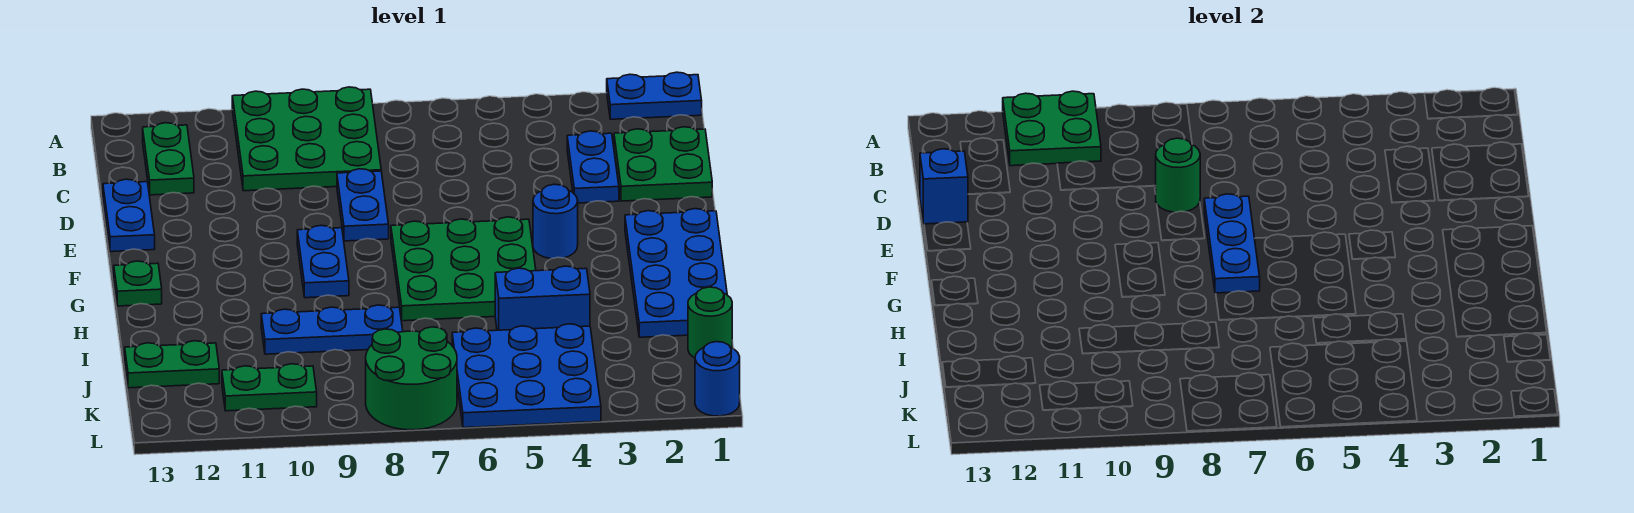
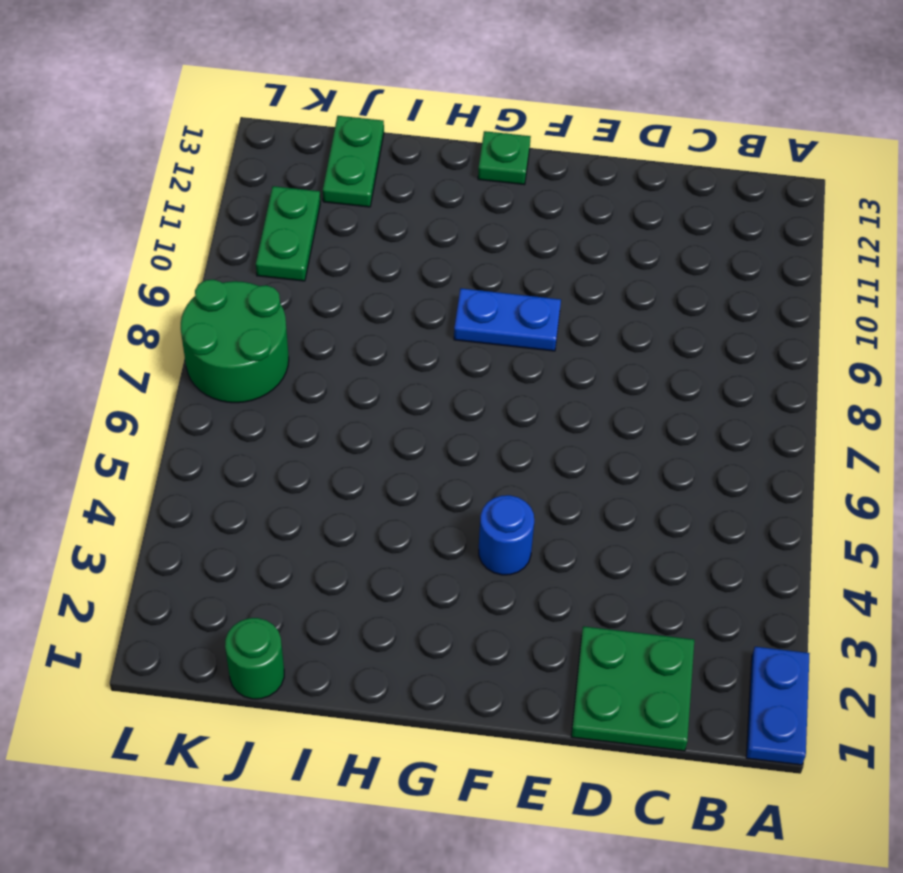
none -> green 3x3 plate [232,87,381,191]
none -> green 1x2 plate [143,123,194,195]
none -> blue 1x2 plate [567,131,619,203]

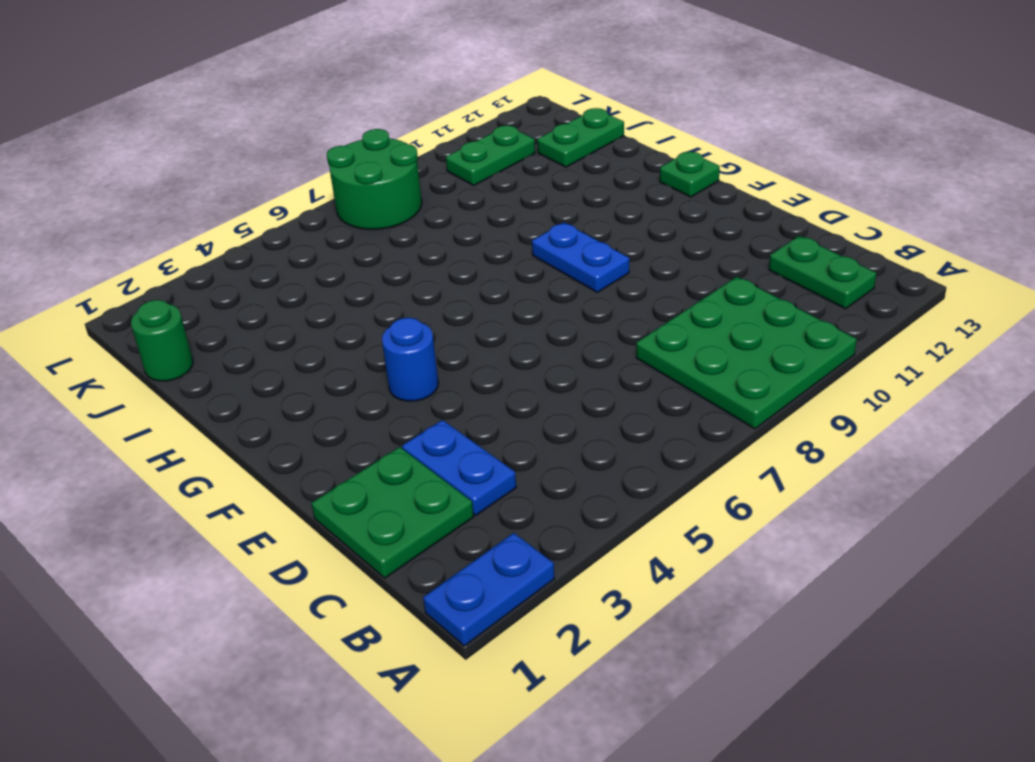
none -> blue 1x2 plate [337,169,389,241]
none -> blue 1x2 plate [103,179,155,252]
none -> blue 2x4 plate [625,209,727,337]

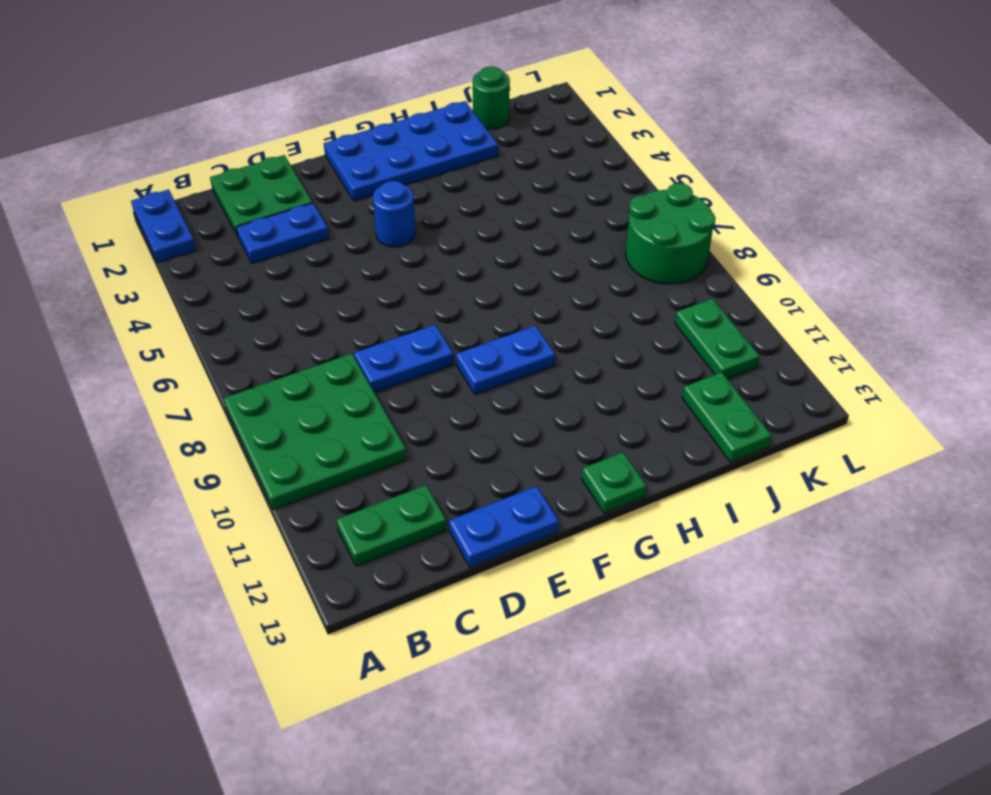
none -> green 3x3 plate [391,217,536,321]
none -> blue 1x2 brick [495,266,590,330]
none -> blue 1x3 plate [261,305,403,354]

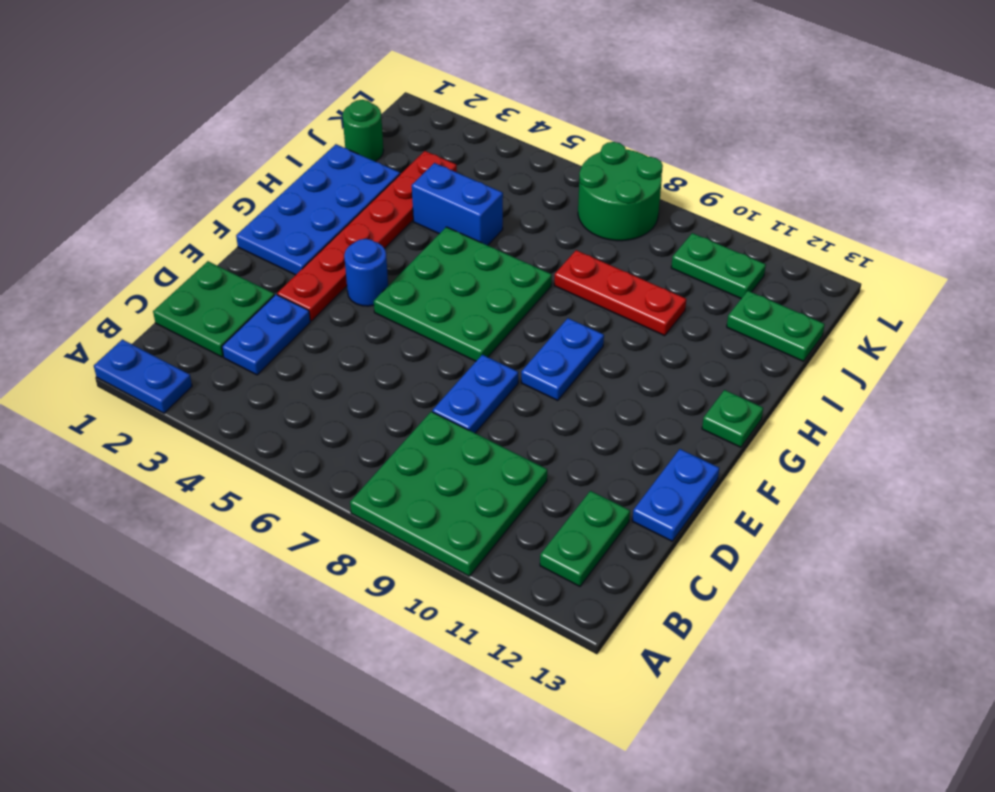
red 1x6 plate [277,151,457,321] -> none
red 1x3 plate [554,250,686,336] -> blue 1x3 plate [261,305,403,354]
none -> blue 3x3 plate [452,324,601,428]
none -> blue 1x1 round brick [695,342,740,416]
none -> green 2x2 plate [1003,91,1101,166]

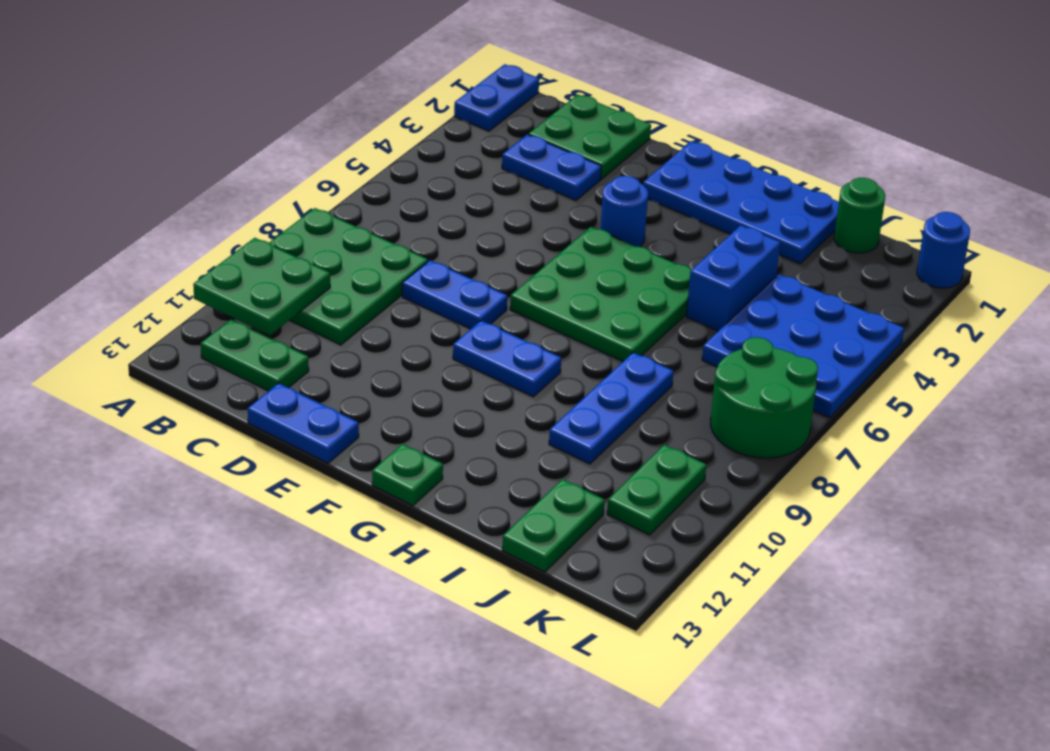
none -> green 1x1 round brick [1155,138,1200,212]
none -> blue 1x1 brick [920,149,968,224]
none -> blue 1x3 plate [1204,194,1260,293]

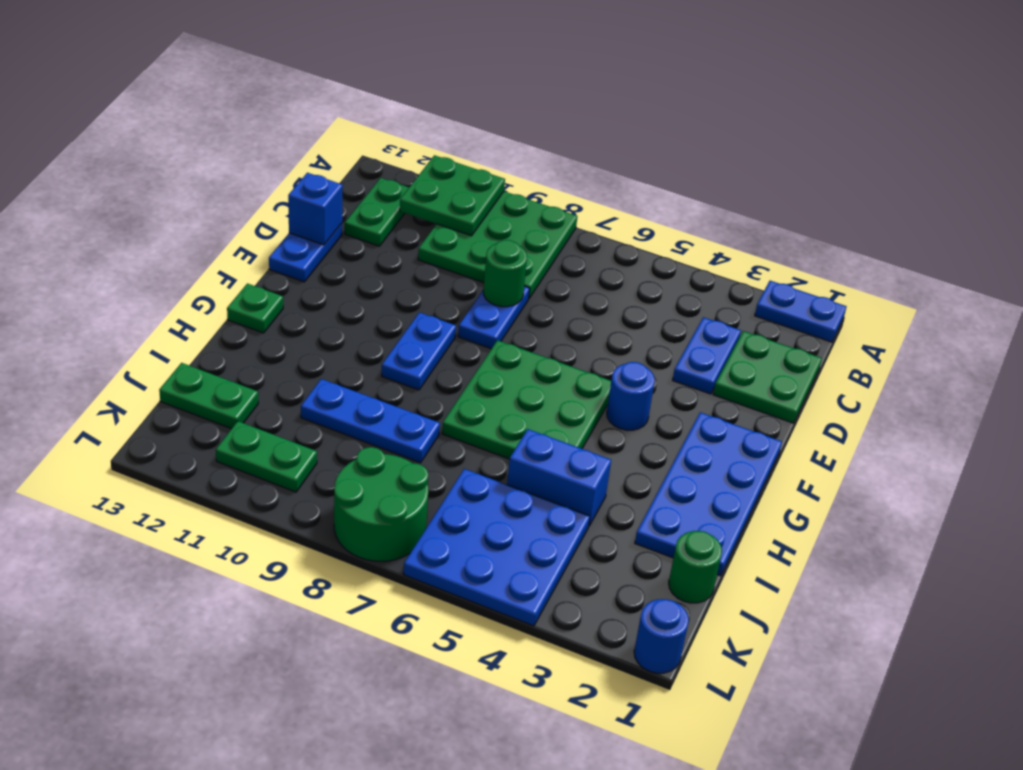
none -> blue 1x3 plate [1204,194,1260,293]

